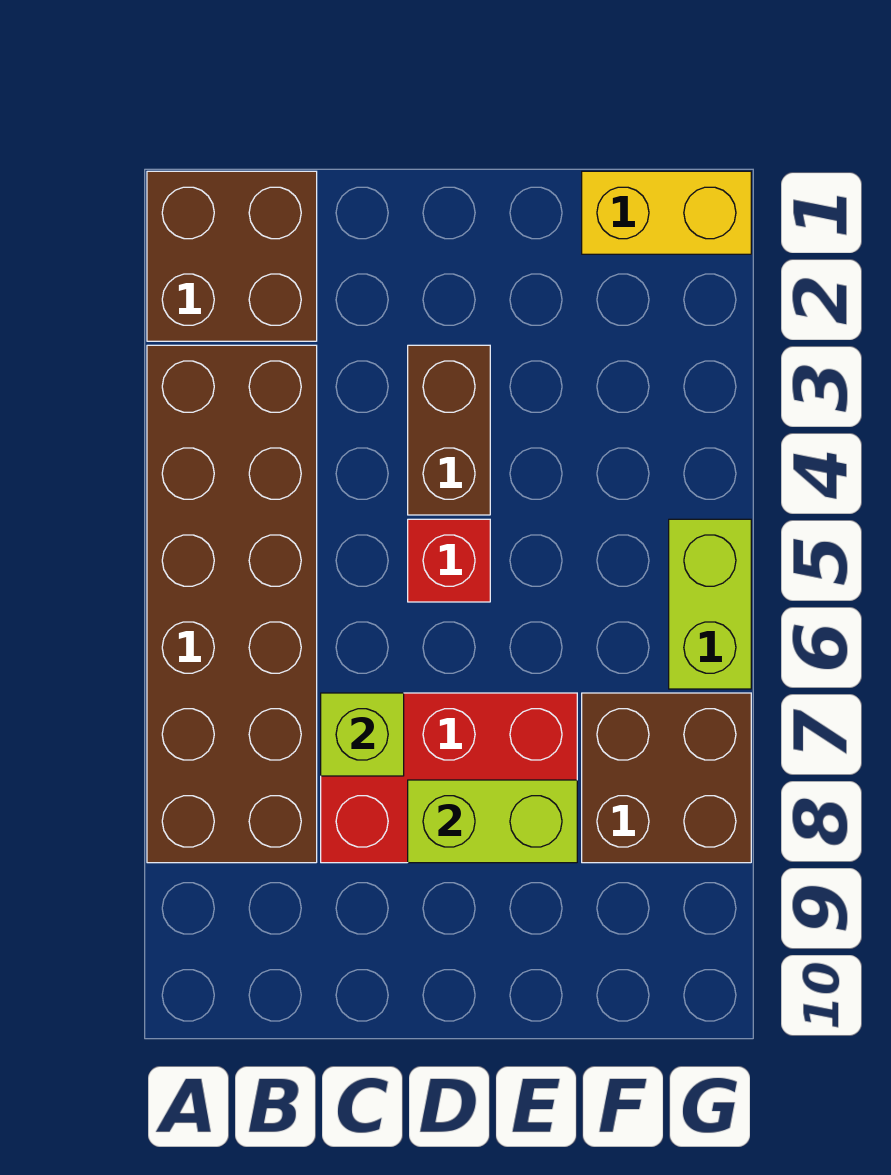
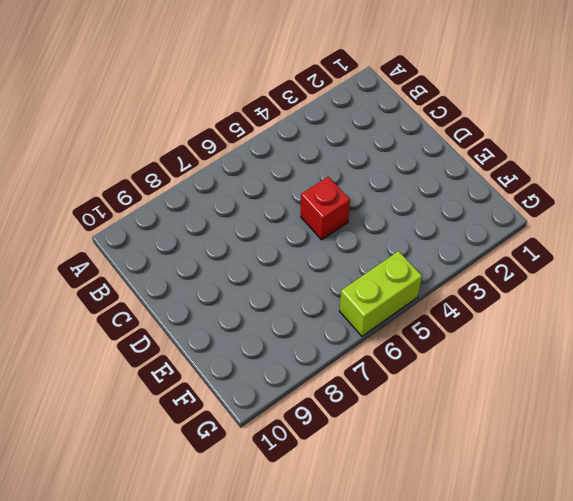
none -> brown 2x2 brick [147,171,317,341]
none -> brown 2x6 brick [147,345,317,863]

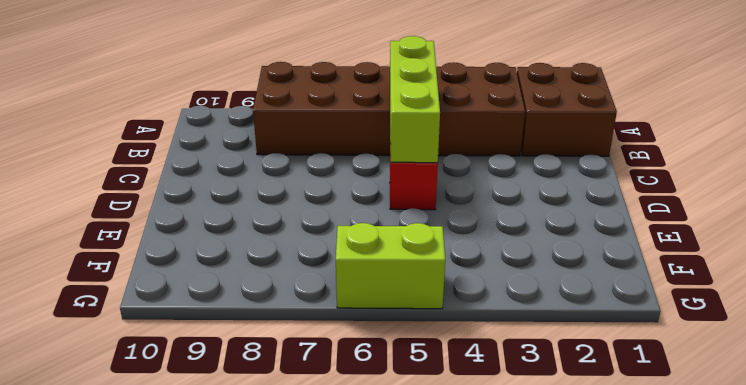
lime 1x3 brick [390,36,440,163] -> none
none -> red 2x3 brick [321,693,577,863]
none -> brown 1x2 brick [408,345,490,515]

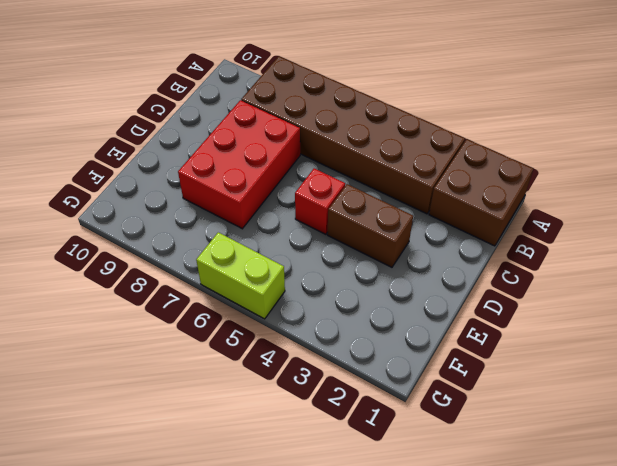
none -> yellow 1x2 brick [582,171,751,254]
none -> brown 2x2 brick [582,693,751,863]

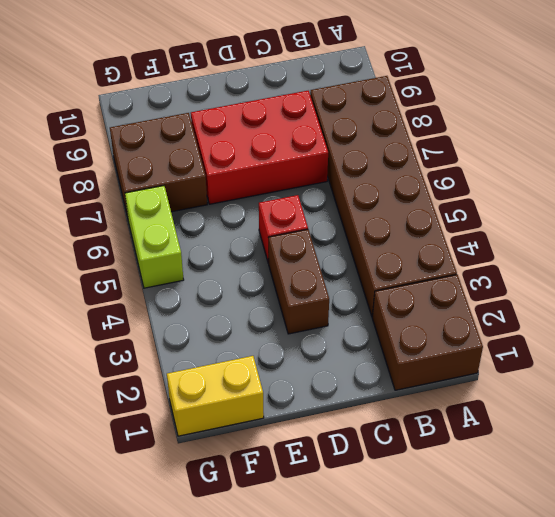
none -> lime 1x1 brick [321,693,404,776]
none -> lime 1x2 brick [408,780,577,863]

